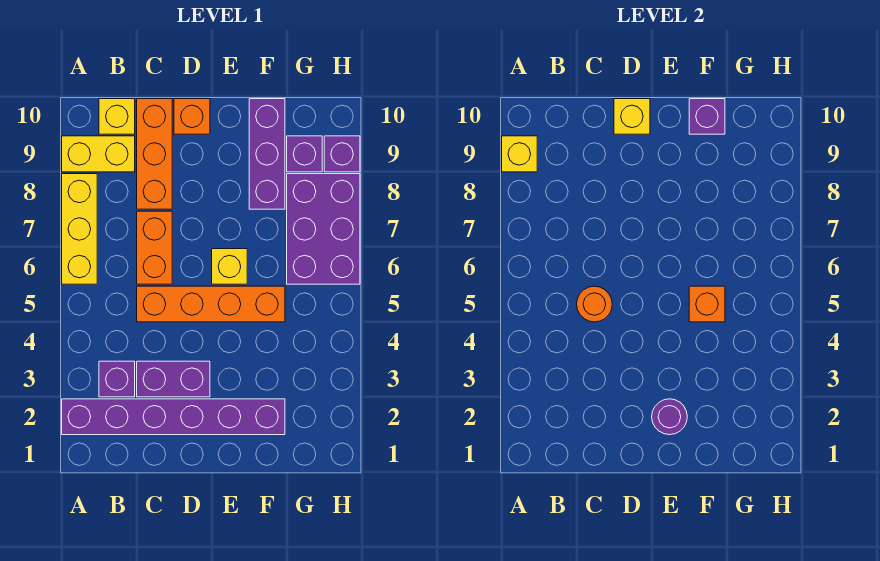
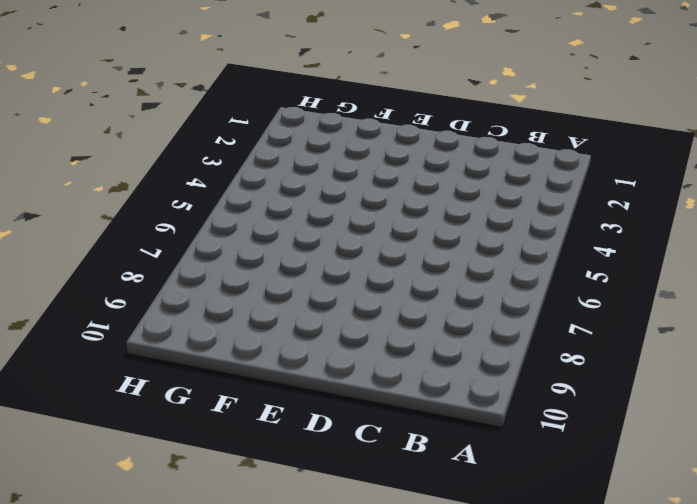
none -> purple 1x6 brick [62,399,285,435]
none -> yellow 1x3 brick [62,174,97,284]
none -> yellow 1x2 brick [62,136,135,172]

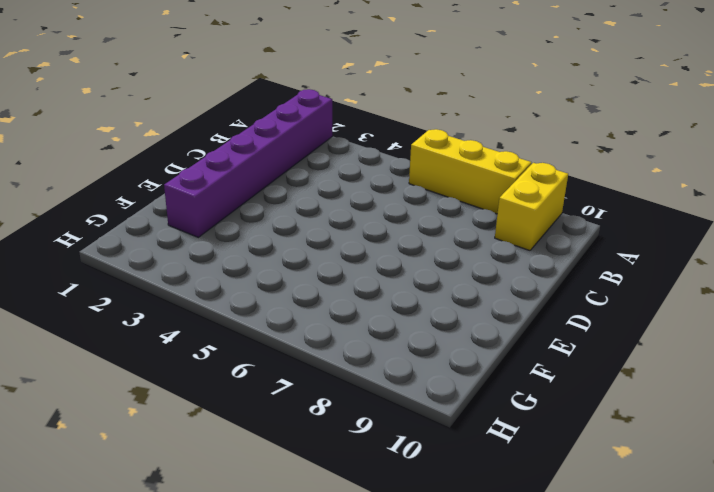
none -> purple 1x1 brick [99,361,135,397]
none -> yellow 1x1 brick [99,99,135,134]
none -> purple 1x2 brick [137,361,210,397]

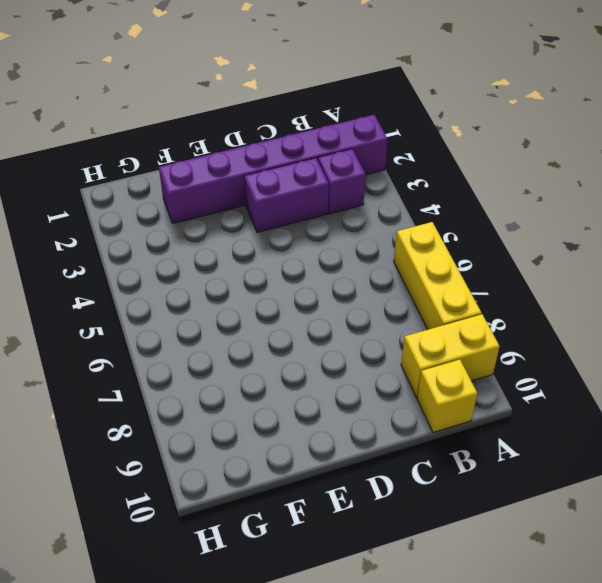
none -> orange 1x4 brick [137,286,285,322]
none -> orange 1x2 brick [137,211,172,284]
none -> orange 1x3 brick [137,99,172,209]

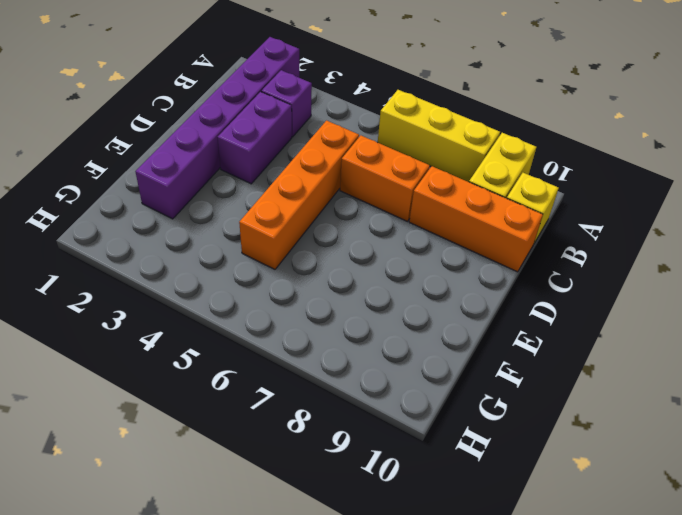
none -> orange 1x1 brick [174,99,210,134]
none -> yellow 1x1 brick [212,249,247,284]
none -> purple 1x3 brick [249,99,285,209]

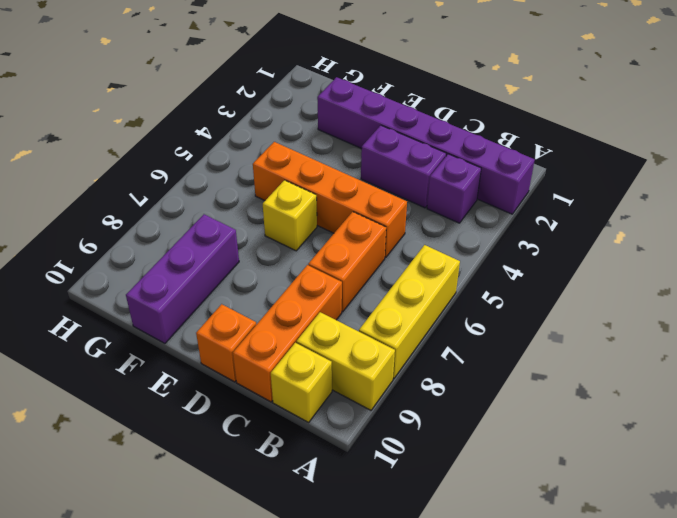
none -> purple 2x3 brick [287,174,360,284]
none -> purple 1x1 brick [287,136,322,172]
none -> purple 1x1 brick [324,136,360,172]

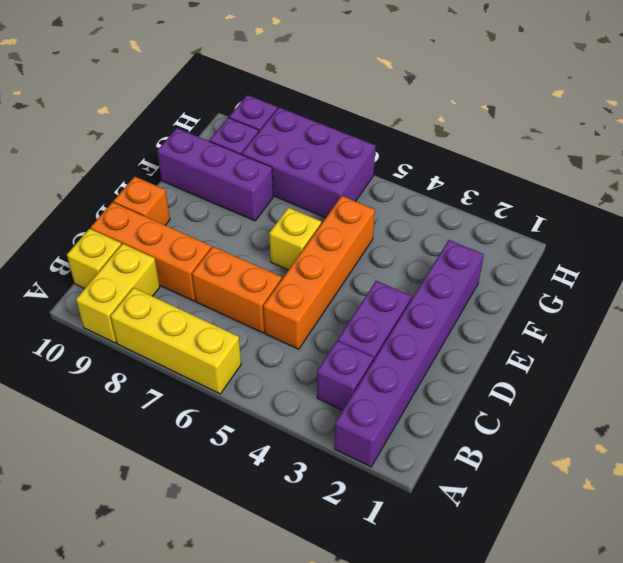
none -> yellow 1x1 brick [502,136,537,172]
none -> orange 1x1 round brick [577,286,612,322]
none -> yellow 1x1 brick [614,99,650,134]

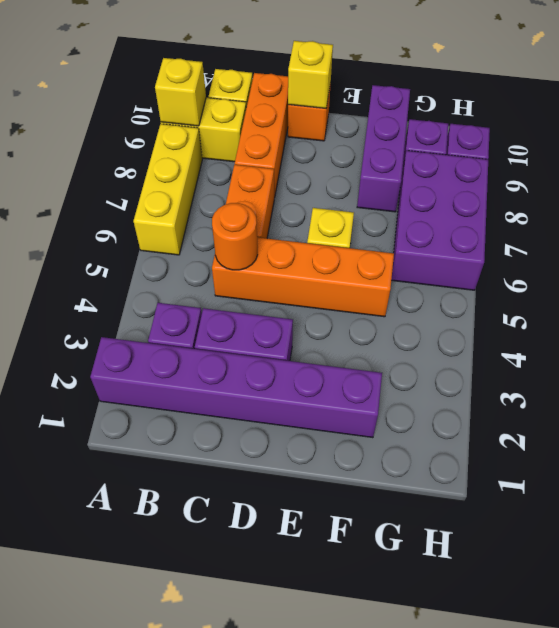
none -> purple 1x1 round brick [652,399,687,435]
none -> orange 1x1 brick [689,286,725,322]
none -> purple 1x1 brick [689,99,725,134]

